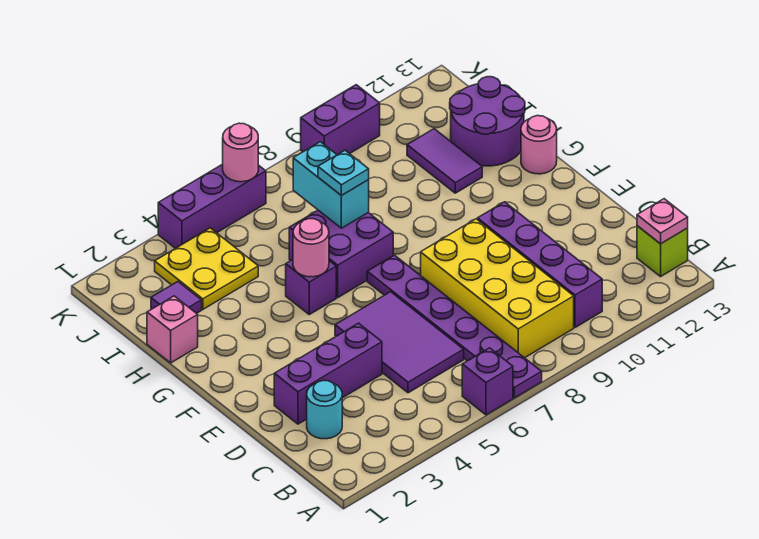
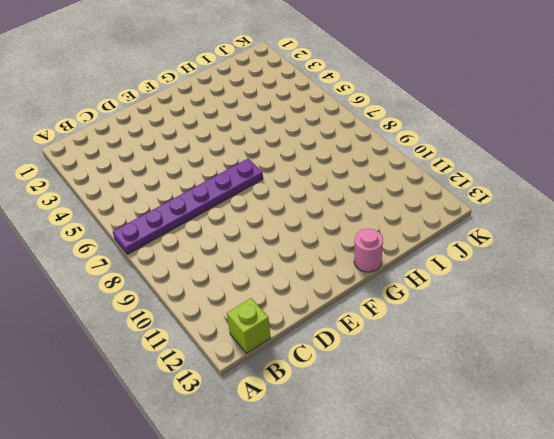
none -> purple 1x1 brick [462,348,513,415]
none -> yellow 2x4 brick [421,219,574,358]
none -> purple 1x4 brick [477,202,602,327]

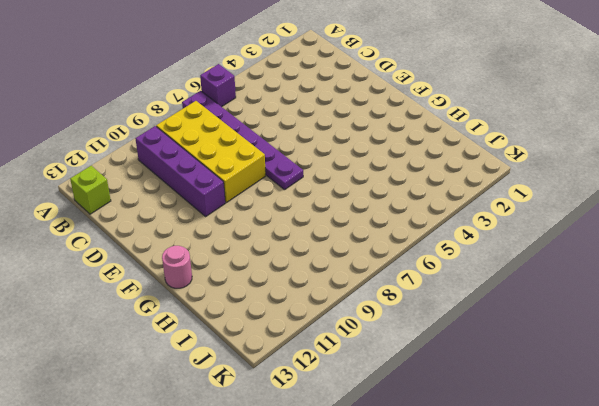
none -> cyan 1x1 round brick [307,381,342,439]
none -> purple 2x3 tile [335,292,464,393]
none -> purple 1x3 brick [274,323,382,424]

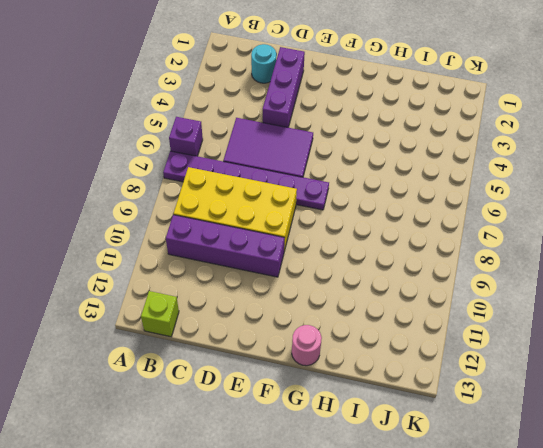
none -> purple 1x1 brick [286,260,336,314]
none -> purple 2x2 brick [289,210,393,297]
none -> pink 1x1 brick [147,296,198,363]

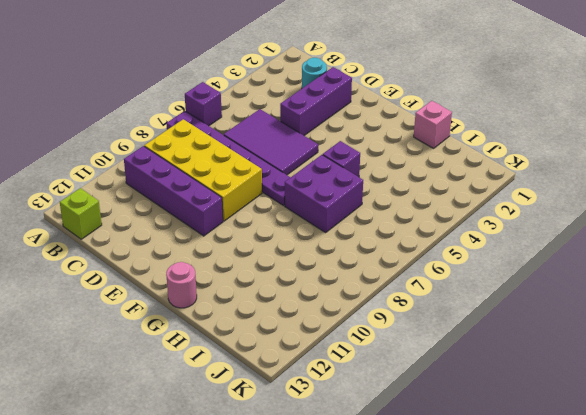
none -> purple 1x2 tile [407,129,482,193]
none -> purple 2x2 round brick [450,77,525,166]
none -> purple 1x1 tile [151,282,202,313]

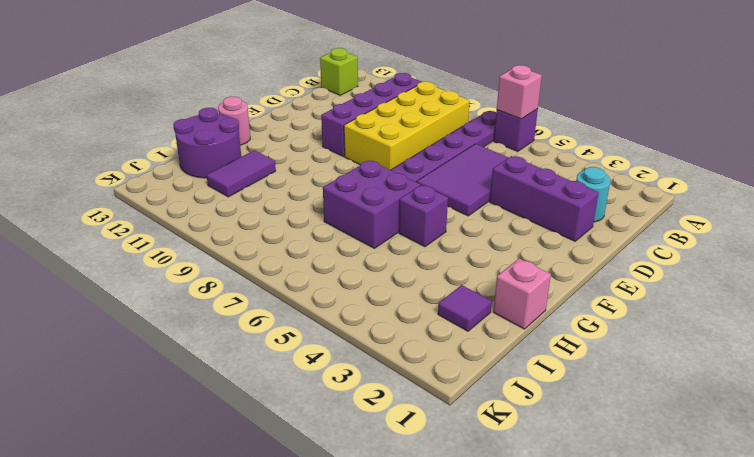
pink 1x1 brick [497,65,542,119] -> none
none -> yellow 2x2 plate [155,228,258,309]
none -> purple 1x3 brick [158,164,266,248]
none -> purple 1x2 brick [301,85,380,155]

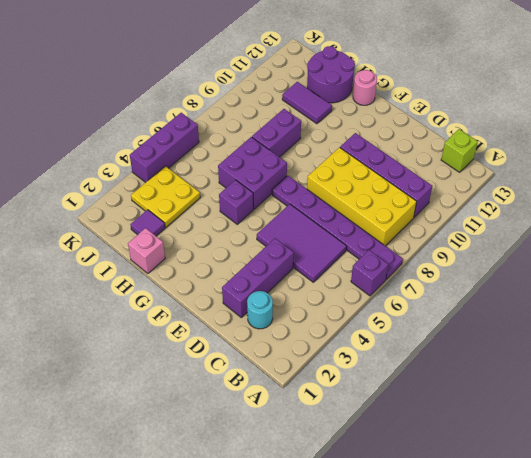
purple 1x2 brick [252,109,301,157] -> purple 1x2 brick moved to [301,85,380,155]
none -> pink 1x1 plate [637,199,688,244]
none -> pink 1x1 round brick [293,219,329,277]
none -> cyan 1x2 brick [293,142,369,228]

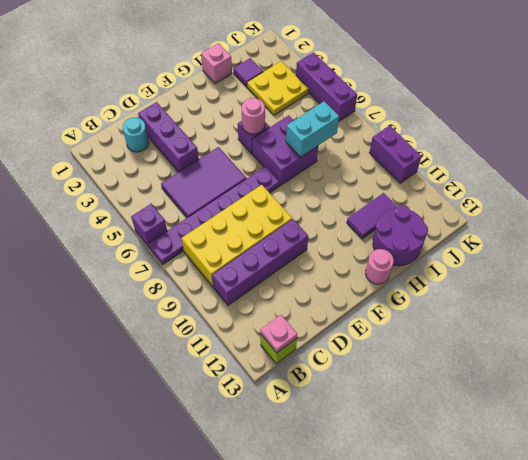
none -> pink 1x1 round brick [223,123,258,182]
none -> cyan 1x1 plate [318,150,369,196]

